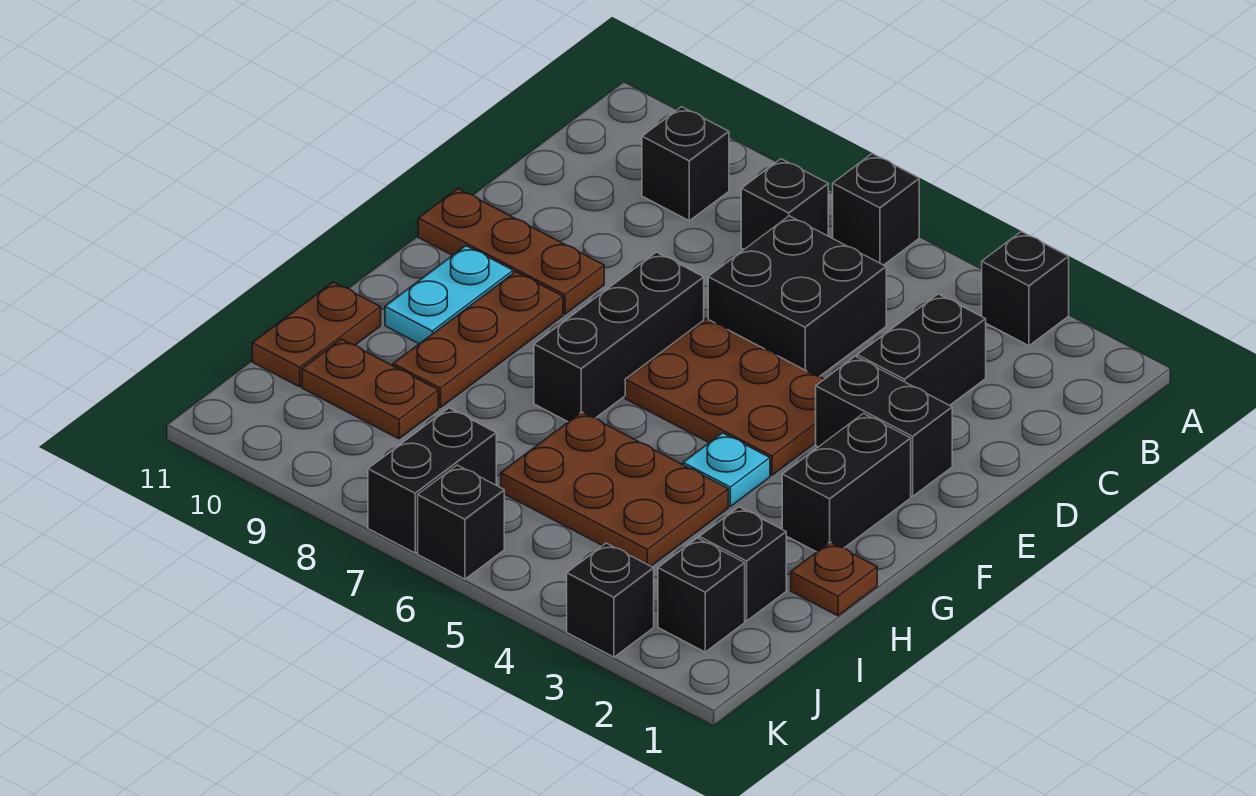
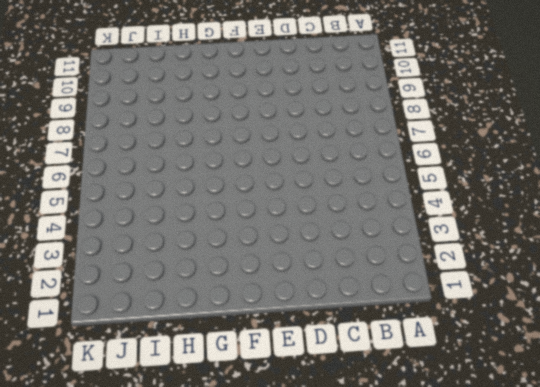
none -> black 1x1 brick [982,232,1069,346]
none -> black 1x1 brick [833,154,919,265]
none -> black 1x1 brick [741,159,828,249]

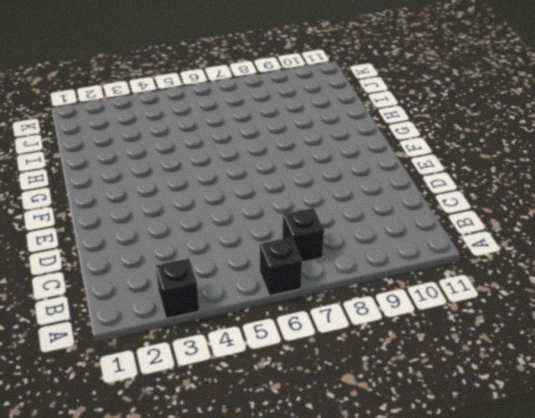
none -> black 1x1 brick [642,107,729,221]
none -> black 1x2 brick [857,294,986,406]
none -> black 2x2 brick [708,216,886,377]

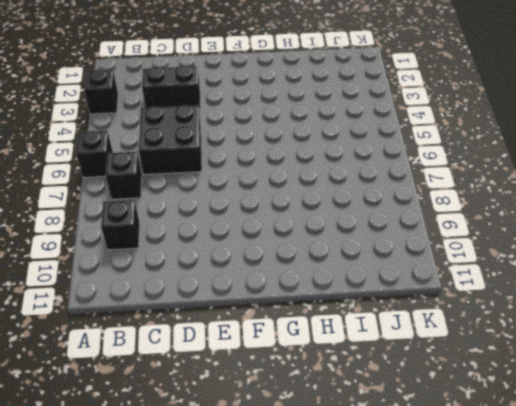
none -> black 1x2 brick [816,356,952,496]
none -> brown 2x3 plate [625,319,824,475]
none -> black 1x3 brick [534,252,704,422]

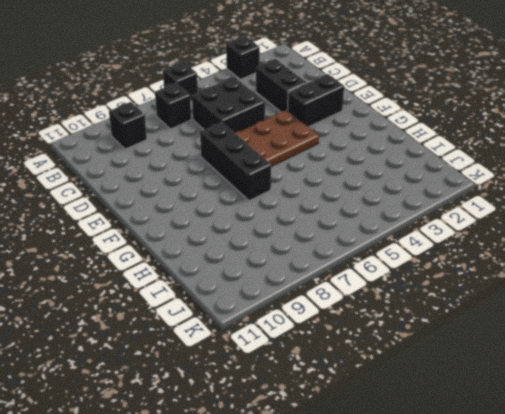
none -> brown 1x3 plate [418,189,604,314]
none -> black 1x2 brick [782,414,911,552]
none -> brown 1x3 plate [393,272,563,408]

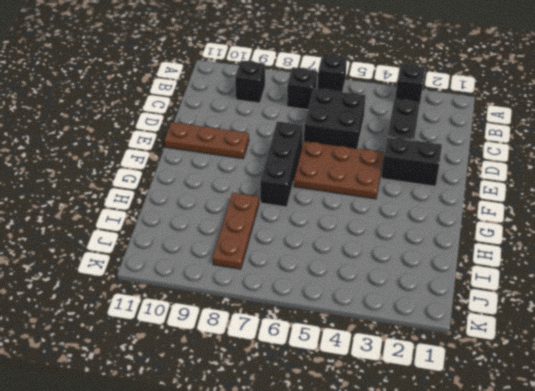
brown 1x3 plate [213,193,259,269] -> brown 1x3 plate moved to [393,272,563,408]
none -> black 1x2 brick [782,414,911,552]
none -> cyan 1x2 plate [385,246,513,344]
none -> cyan 1x1 plate [683,433,770,506]

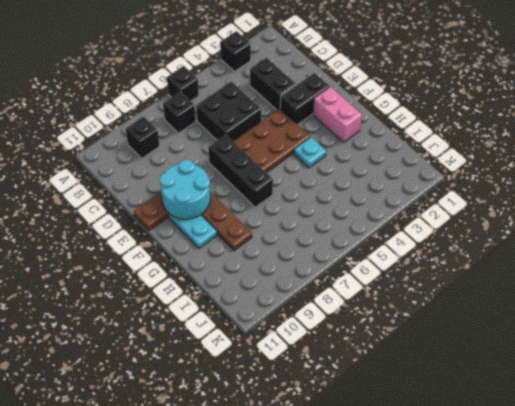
cyan 2x2 round brick [160,160,210,219] -> none
pink 1x2 brick [313,87,362,142] -> black 1x2 brick [782,414,911,552]
none -> brown 1x1 plate [791,542,877,616]
none -> brown 2x3 plate [501,412,728,566]
none -> brown 1x2 plate [252,282,381,387]

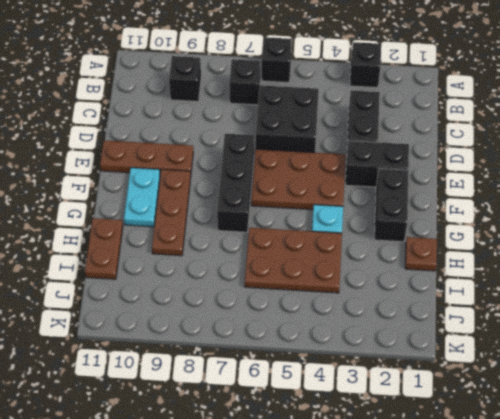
none -> black 1x1 brick [699,507,786,621]
none -> brown 1x2 plate [302,339,438,439]
none -> black 1x1 brick [658,538,745,652]

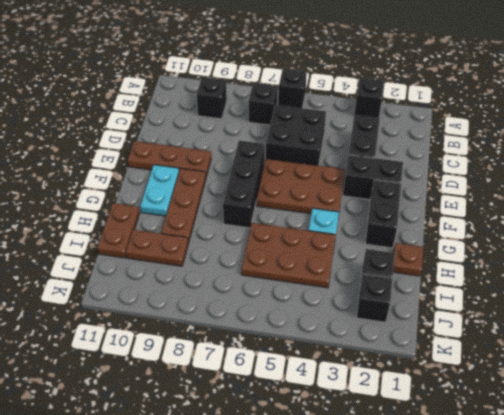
none -> black 1x2 brick [368,408,496,553]
none -> black 1x1 brick [567,543,654,657]
none -> black 1x1 brick [418,465,504,579]

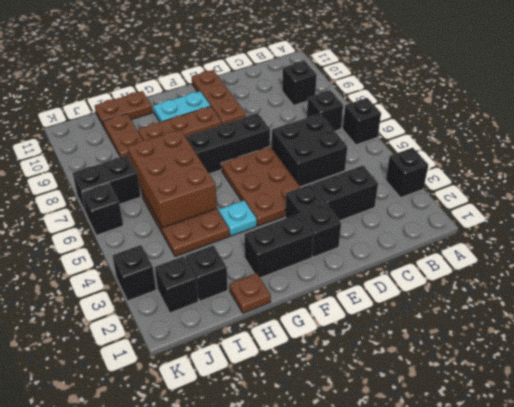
brown 2x3 brick [127,130,217,228] -> none

